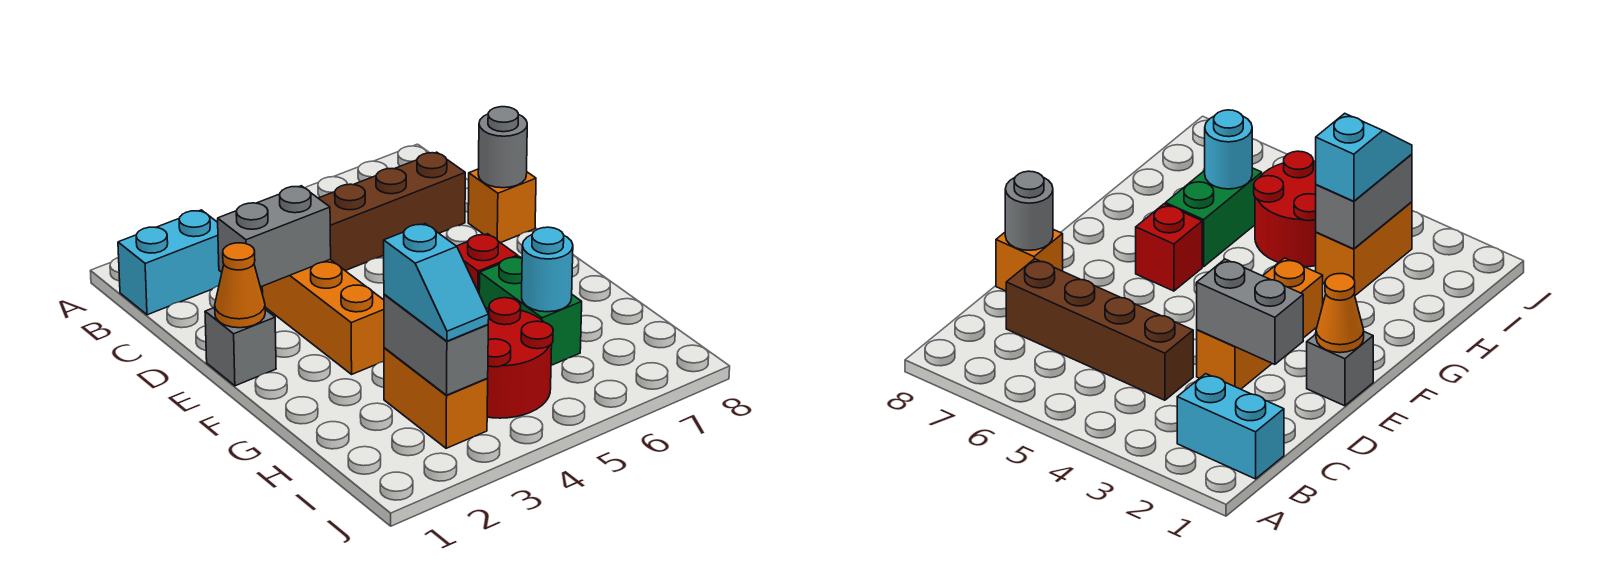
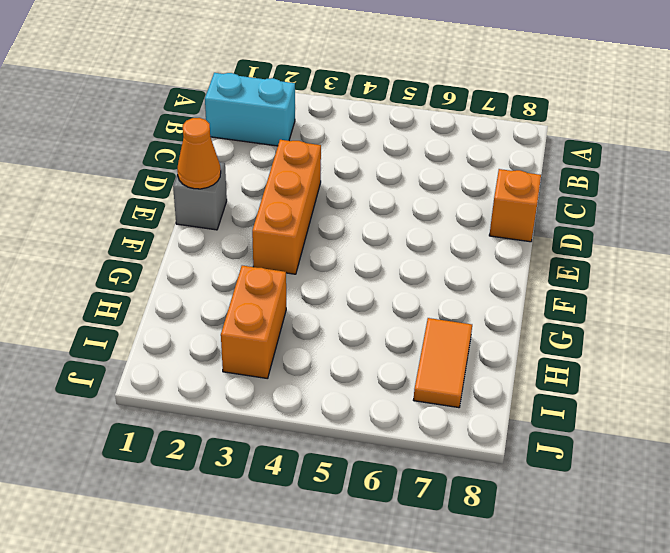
orange 1x2 tile [414,318,472,408] -> none
none -> brown 1x4 brick [319,152,465,271]
none -> red 1x1 brick [457,234,518,293]
none -> green 1x2 brick [479,256,582,365]

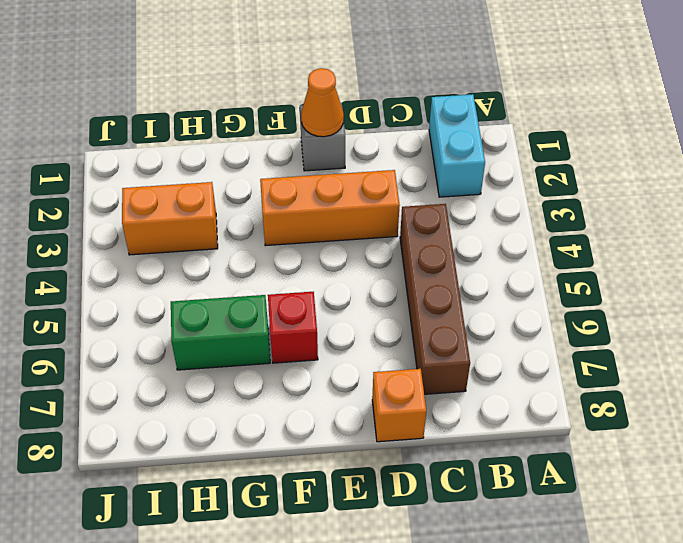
none -> red 2x2 round brick [486,298,553,418]
none -> grey 1x2 brick [218,186,331,287]
none -> grey 1x1 round brick [478,107,527,188]

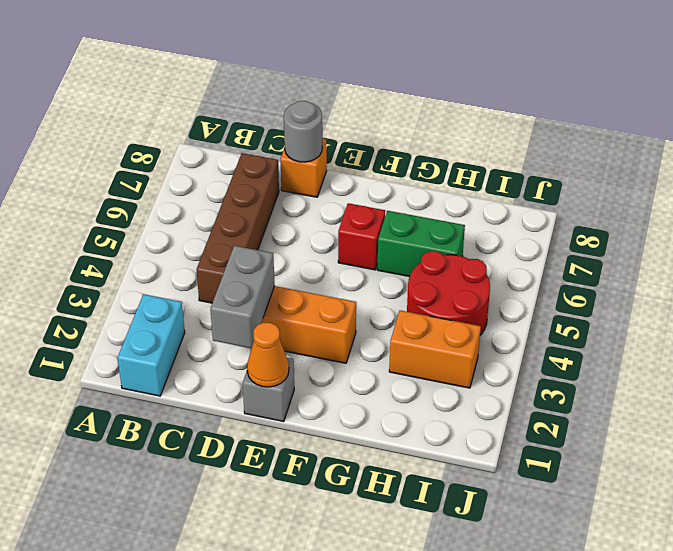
none -> grey 1x2 brick [384,294,488,395]
none -> cyan 1x1 round brick [522,227,573,312]
none -> cyan 1x2 slope [384,224,489,341]

